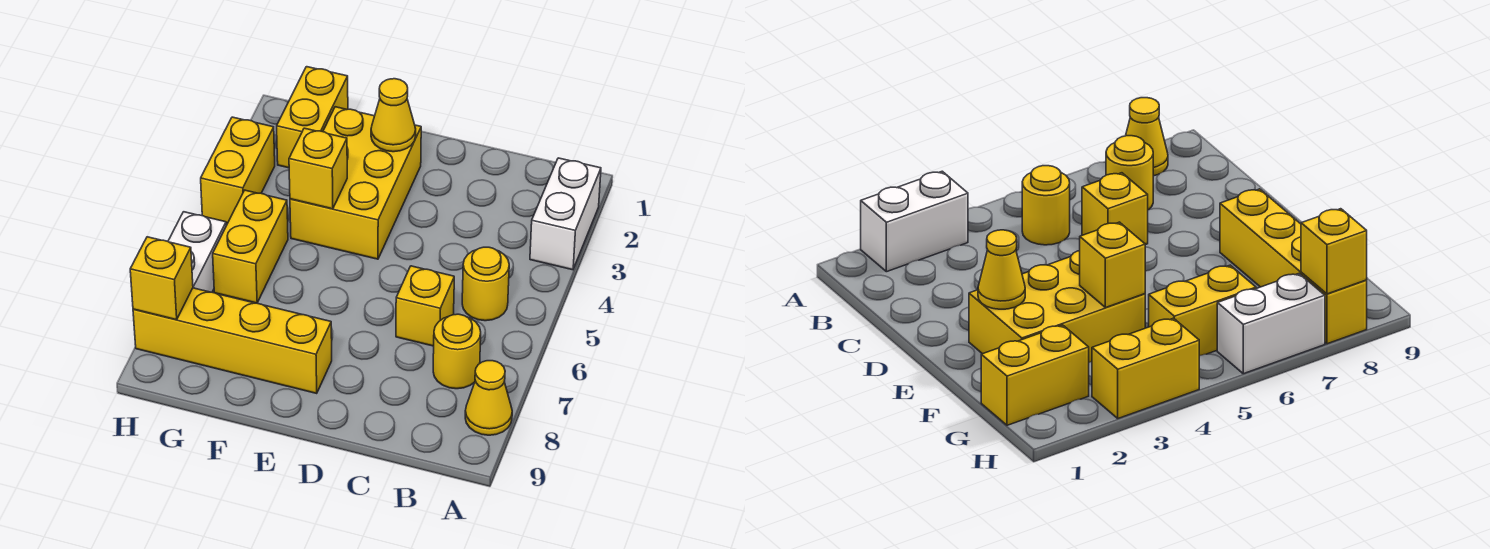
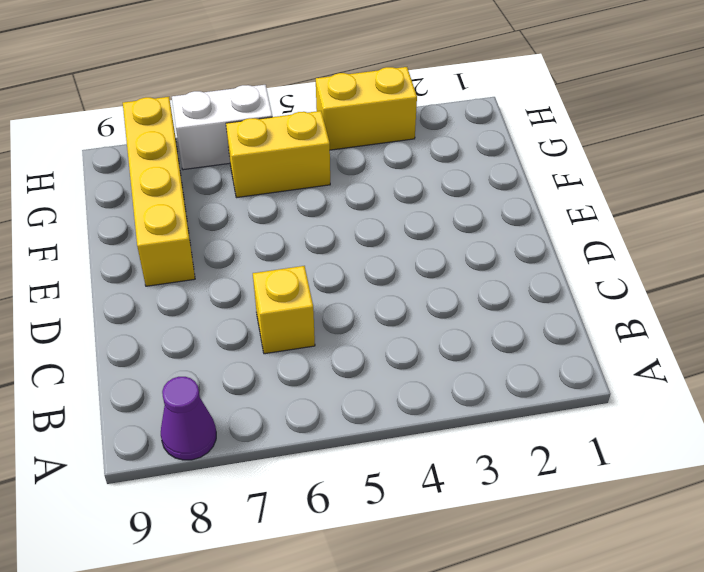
purple 1x1 cone [161,377,216,460] -> yellow 1x1 cone [465,361,512,435]
none -> white 1x2 brick [530,158,601,270]
none -> yellow 1x1 round brick [462,247,509,321]
none -> yellow 1x1 round brick [433,314,481,389]

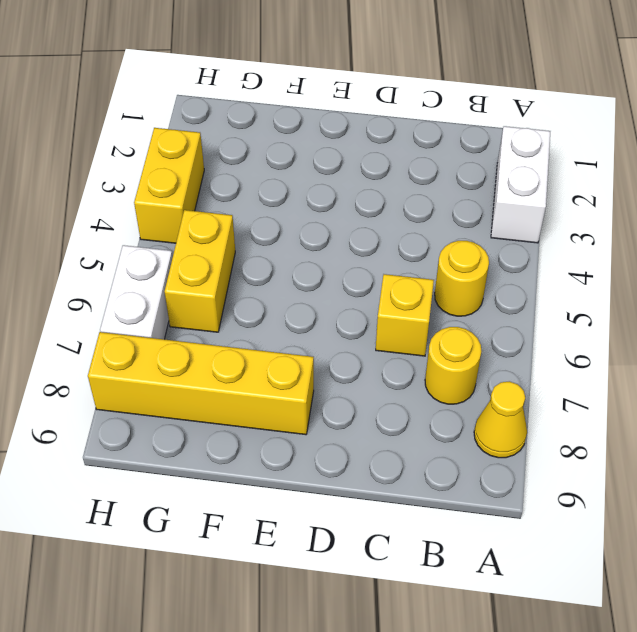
none -> yellow 2x3 brick [290,107,421,259]
none -> yellow 1x2 brick [277,67,348,168]
none -> yellow 1x1 cone [371,79,416,152]

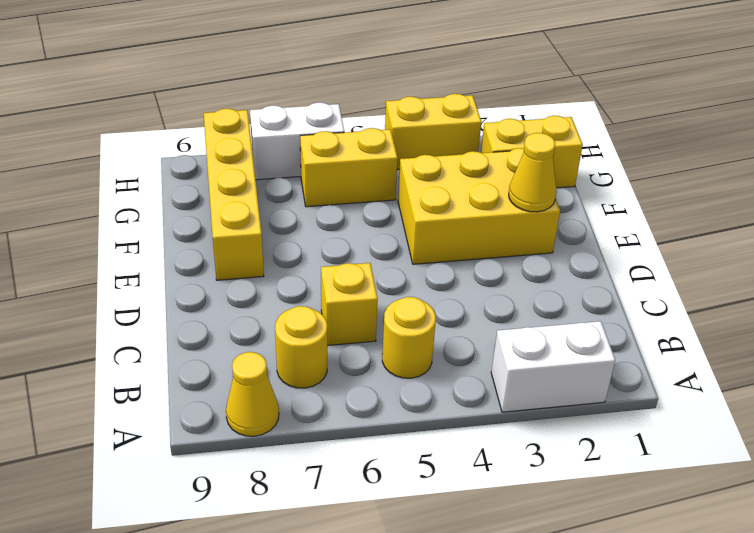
none -> yellow 1x1 brick [289,128,347,209]
none -> yellow 1x1 brick [130,237,193,320]

